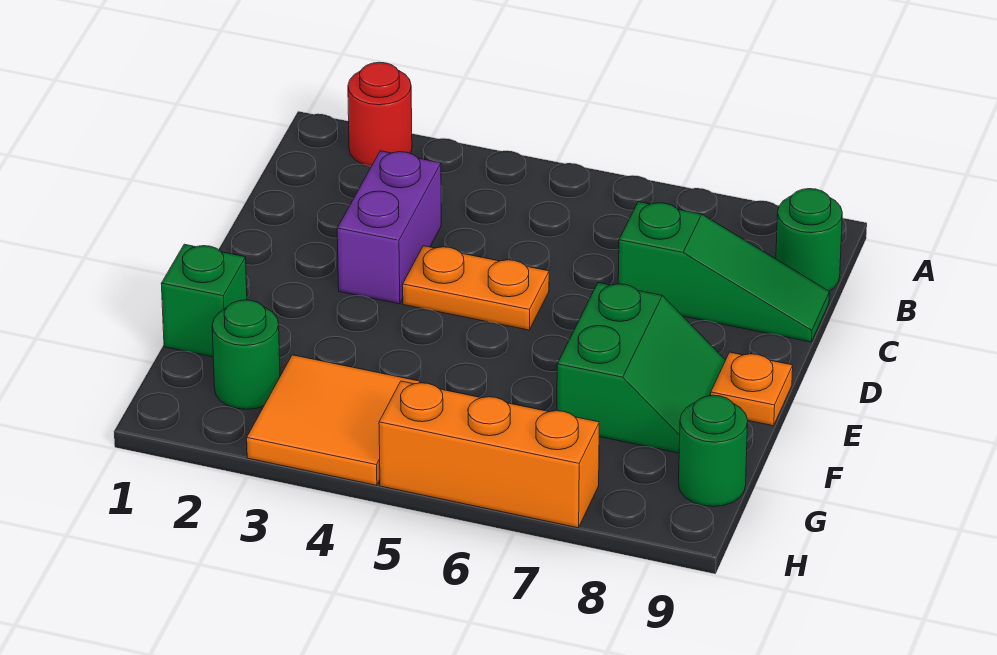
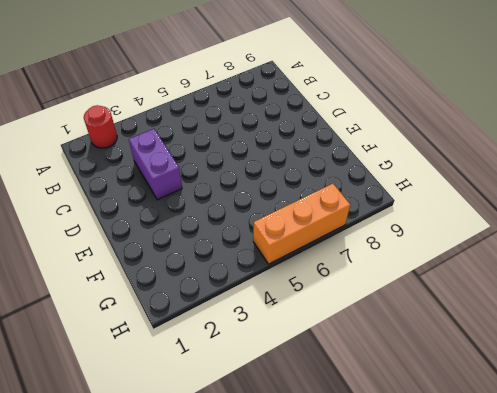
none -> green 1x1 round brick [776,189,842,291]
none -> green 1x3 slope [618,202,830,342]
none -> orange 1x2 plate [403,246,549,330]

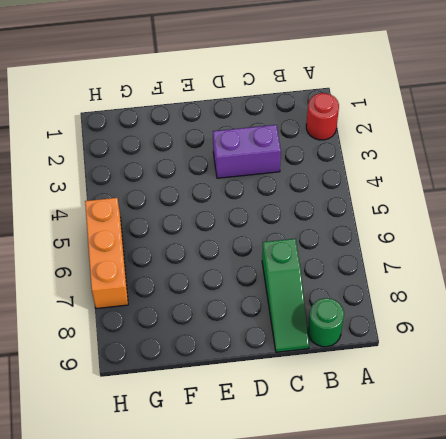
none -> orange 1x2 plate [403,246,549,330]
none -> green 2x2 slope [557,283,725,453]
none -> orange 1x1 plate [711,352,793,426]

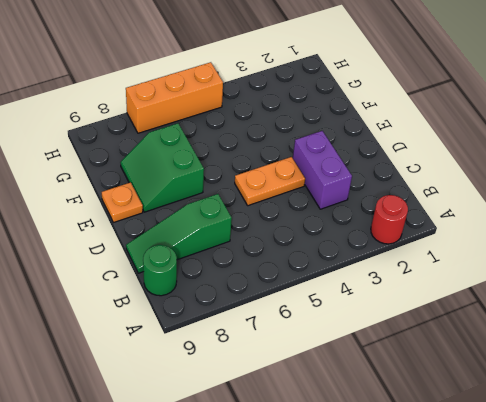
none -> green 1x1 brick [161,244,247,357]
none -> green 1x1 round brick [212,300,280,409]
none -> orange 2x2 tile [247,355,420,485]

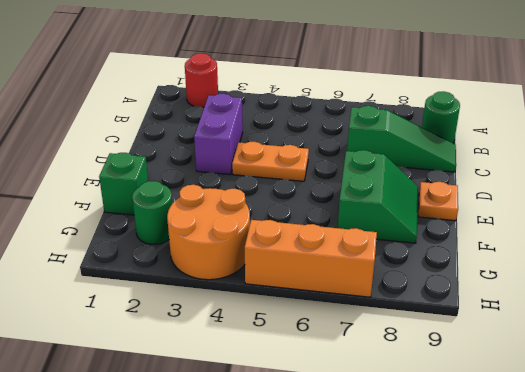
orange 2x2 round brick [167,185,250,280] -> orange 2x2 tile [247,355,420,485]
none -> green 1x1 round brick [679,395,748,507]

